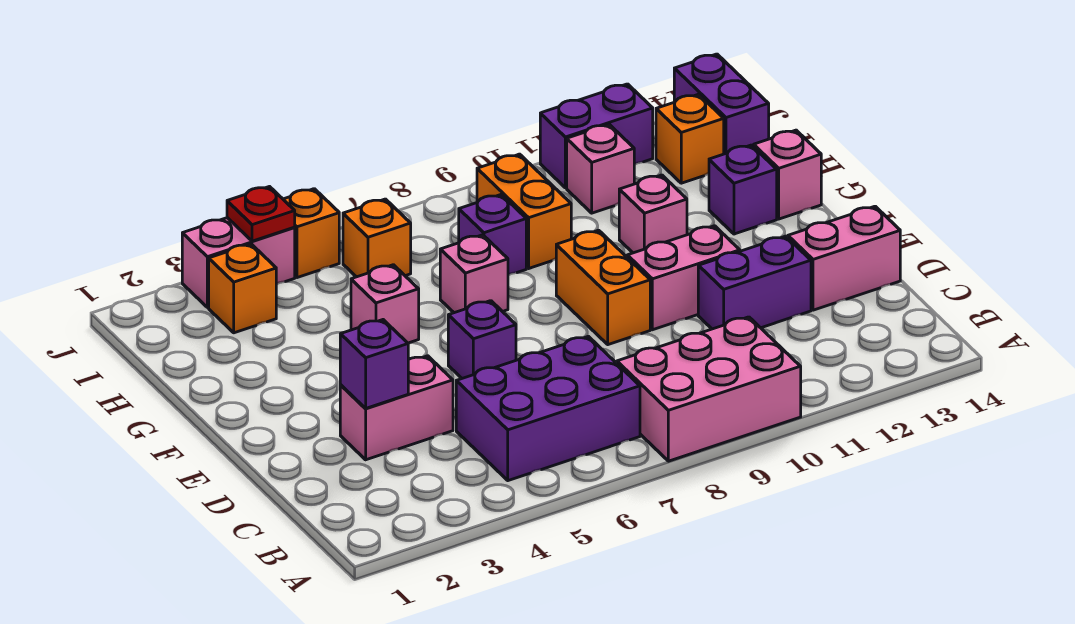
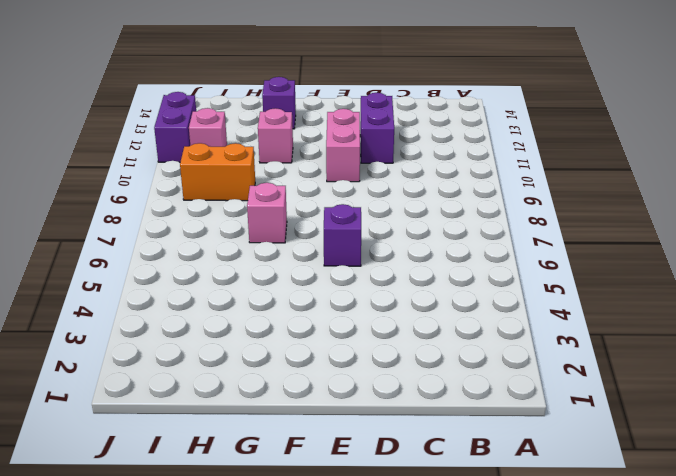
none -> pink 2x3 brick [617,317,801,461]
none -> purple 2x3 brick [456,336,640,481]
none -> pink 1x2 brick [340,356,453,460]

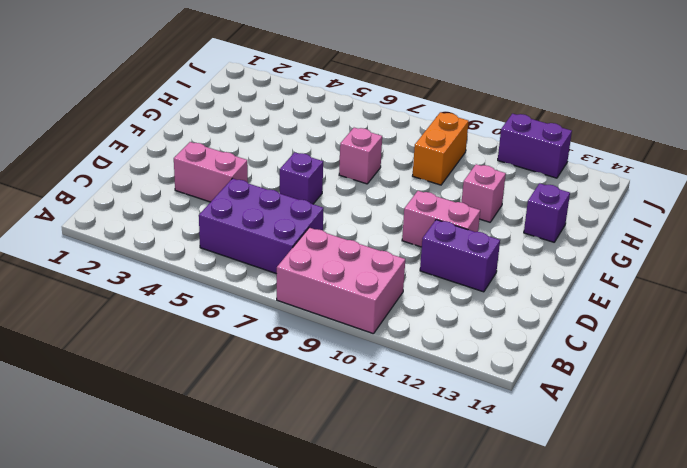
none -> pink 1x2 brick [788,206,900,310]
none -> orange 1x2 brick [556,230,650,345]
none -> pink 1x1 brick [351,265,419,343]

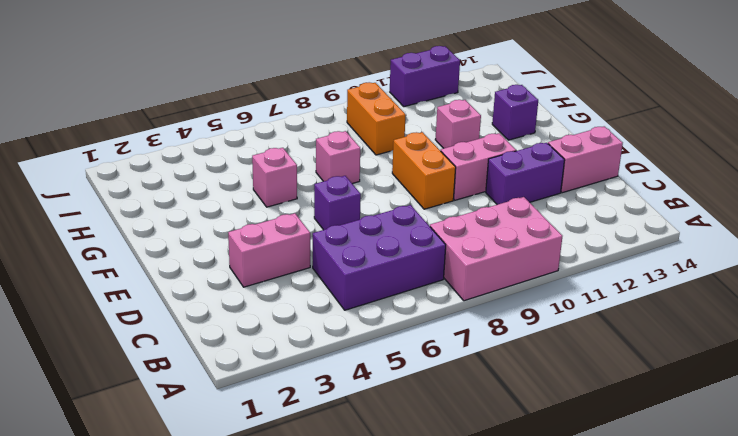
none -> pink 1x1 brick [754,130,821,219]
none -> purple 1x1 brick [459,195,526,275]
none -> orange 1x1 brick [209,244,276,333]

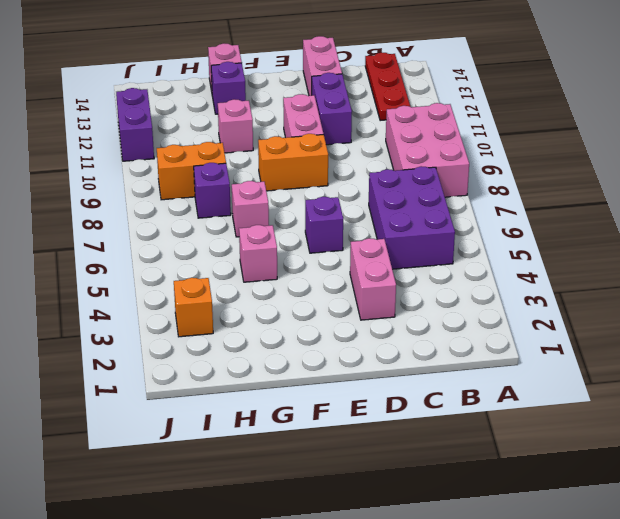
red 1x3 plate [365,52,411,121] -> none
none -> orange 1x1 brick [343,199,411,277]
none -> pink 1x1 brick [567,124,634,213]
none -> orange 1x1 brick [656,94,724,183]

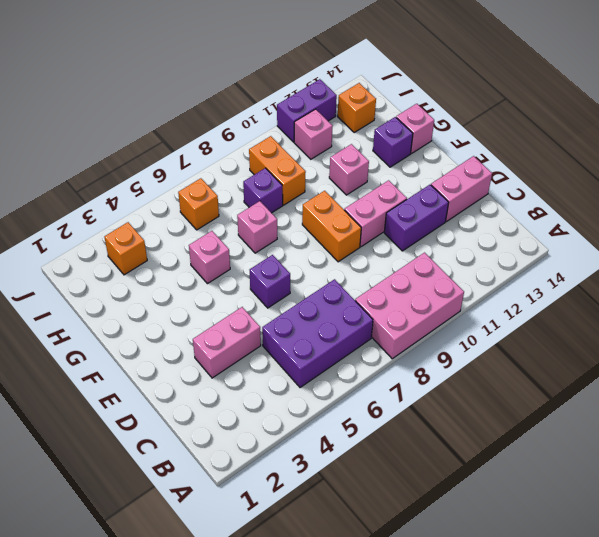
none -> purple 1x2 brick [674,54,769,154]
none -> pink 1x2 brick [182,218,295,308]
none -> orange 1x1 brick [283,189,339,278]

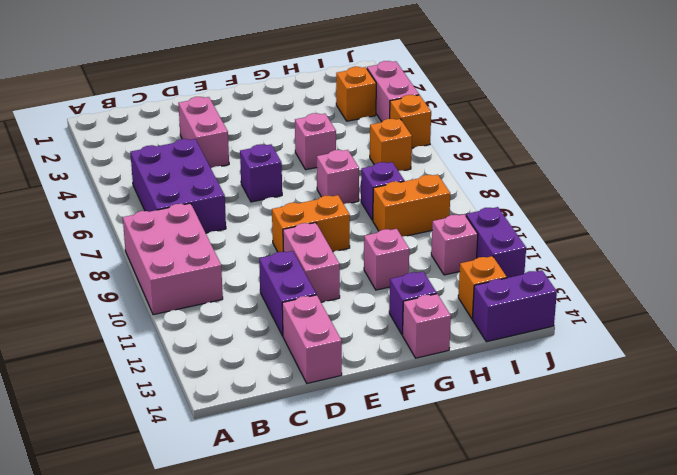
none -> purple 1x1 brick [340,320,408,409]
none -> red 1x1 plate [227,187,295,241]

